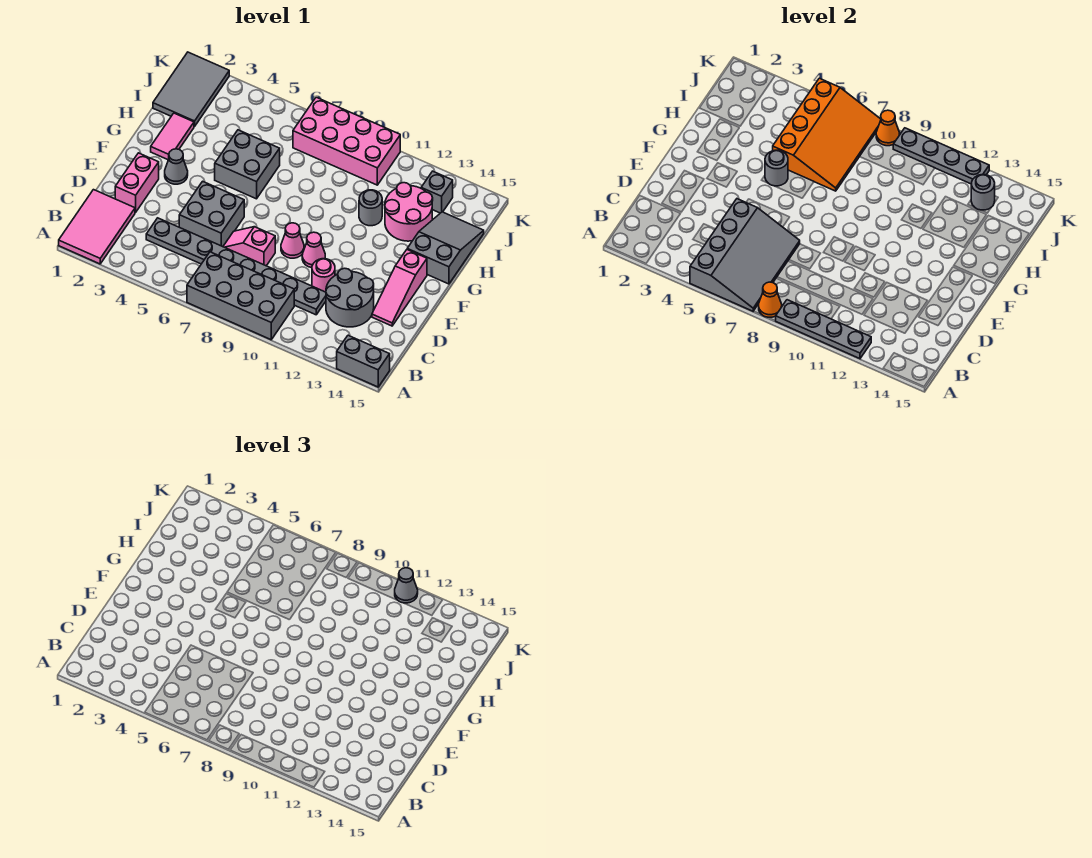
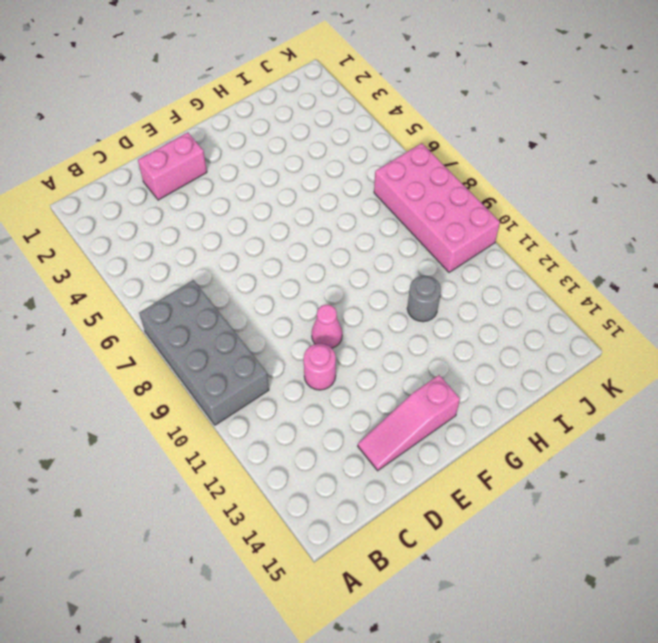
none -> pink 2x3 tile [59,190,135,264]
none -> grey 1x2 brick [337,335,390,387]
none -> grey 1x8 plate [146,218,326,315]
none -> grey 2x2 round brick [326,268,374,327]

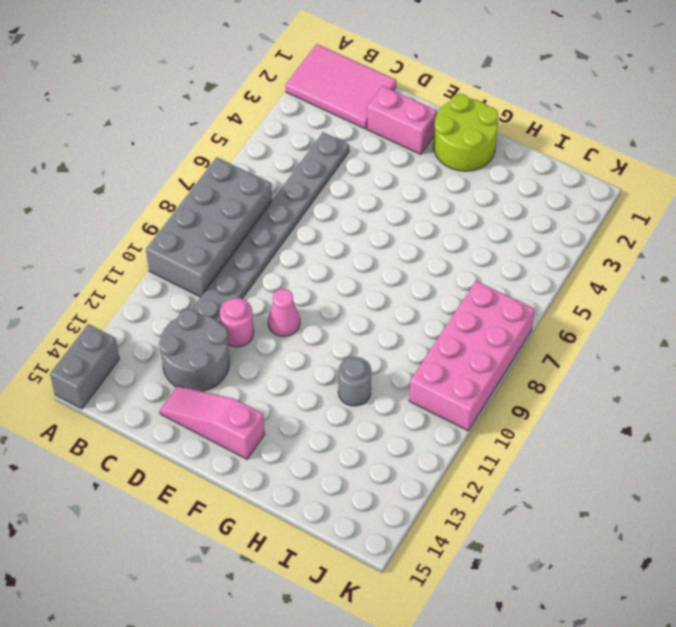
lime 2x2 round brick [433,94,498,171] -> pink 1x2 tile [151,113,194,160]
none -> grey 2x2 brick [179,181,244,247]
none -> pink 1x2 slope [223,227,275,266]
none -> pink 1x1 cone [281,223,304,258]
none -> grey 1x1 cone [165,149,188,184]

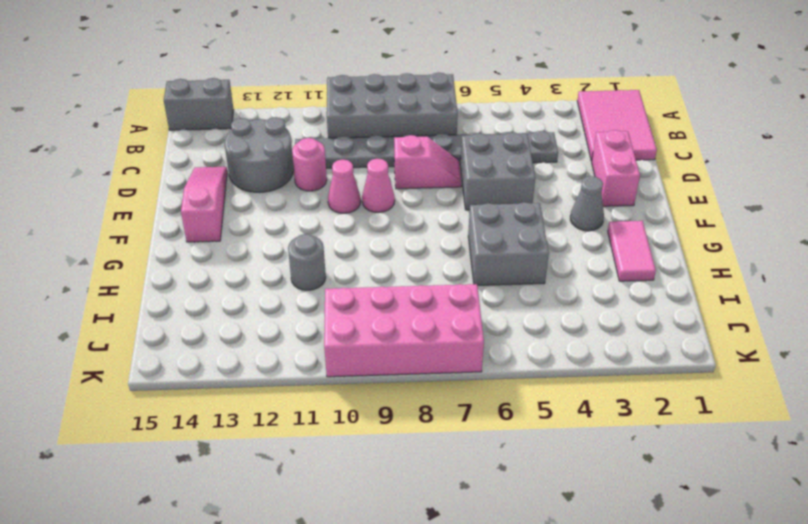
none -> grey 2x3 slope [407,212,484,284]
none -> pink 2x2 round brick [385,183,433,241]
none -> grey 2x3 tile [153,52,229,127]
none -> grey 1x1 brick [421,171,453,213]

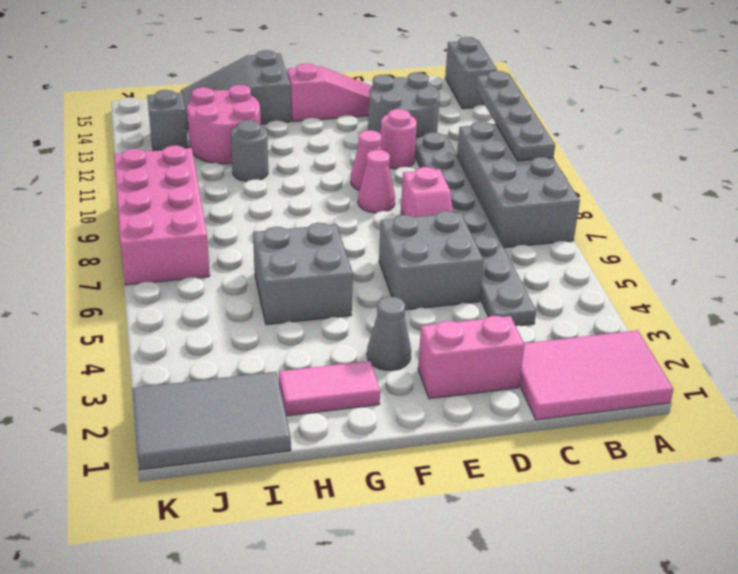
none -> grey 3x4 slope [690,199,800,311]
none -> orange 1x1 cone [759,282,782,317]
none -> grey 1x1 round brick [765,150,788,186]
none -> orange 3x4 slope [773,78,881,191]

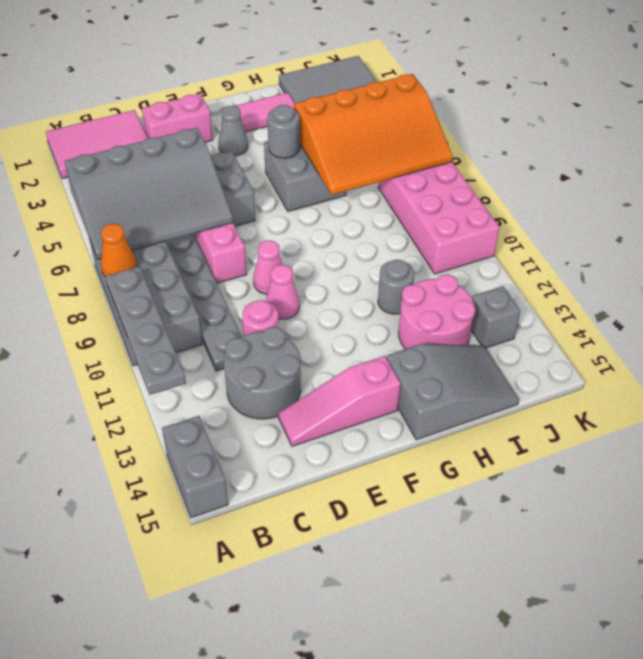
none -> grey 1x1 round brick [971,175,995,210]
none -> orange 1x1 cone [876,110,899,146]
none -> grey 1x4 plate [893,128,989,184]
none -> grey 1x1 cone [395,568,418,603]

